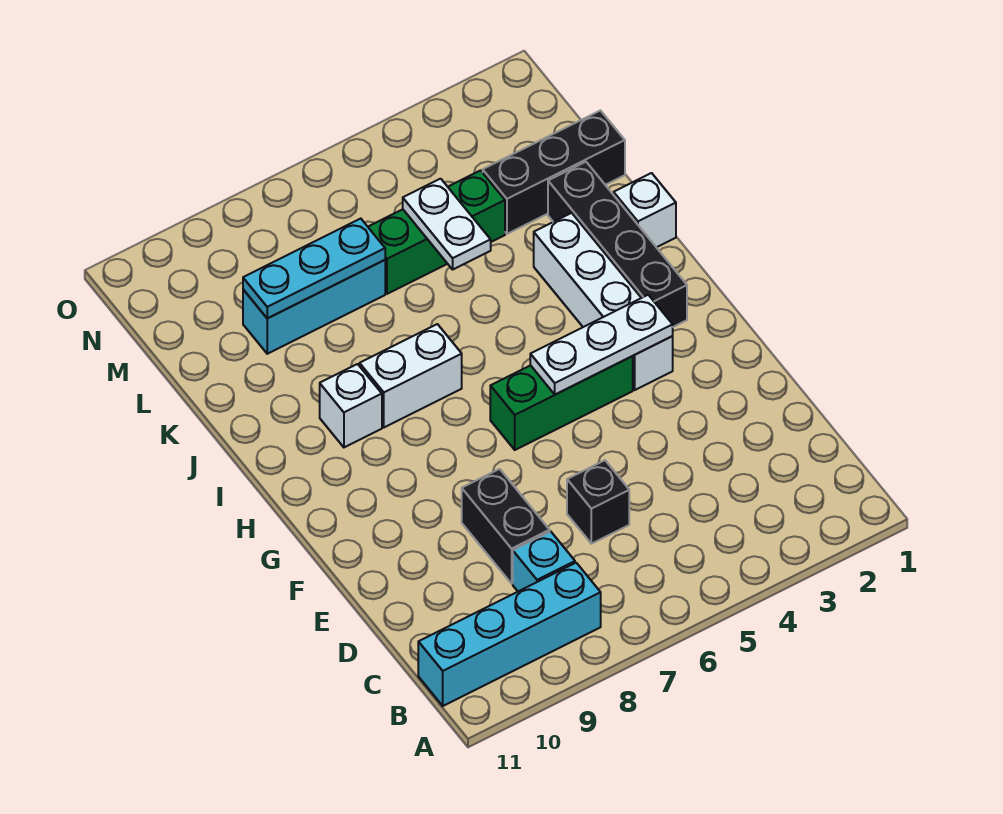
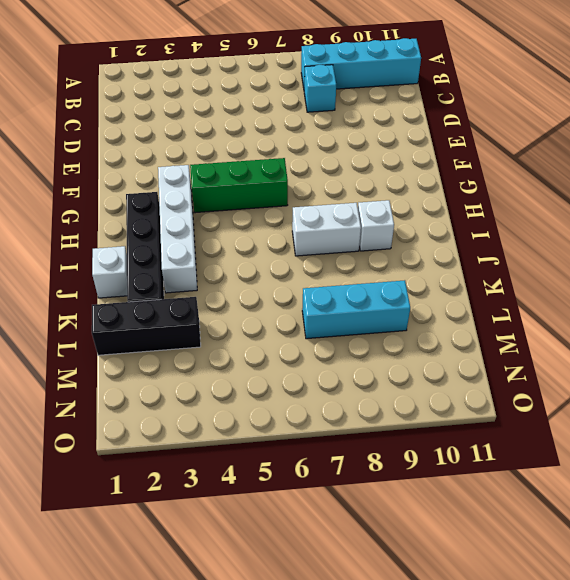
none -> black 1x1 brick [567,460,629,544]
none -> black 1x2 brick [462,469,550,584]
none -> green 1x3 brick [368,170,505,294]

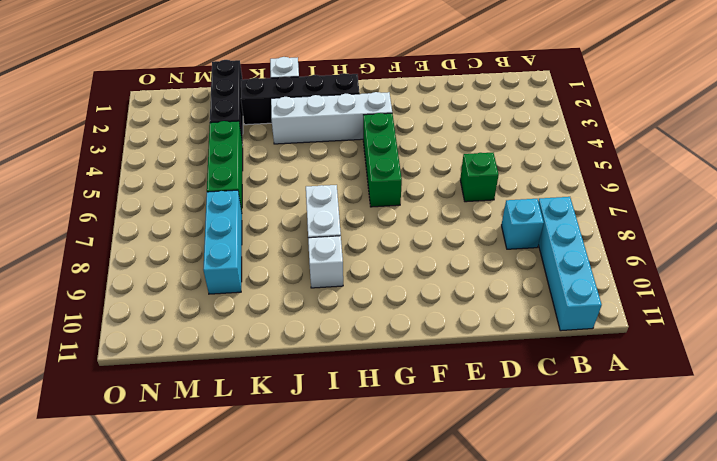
green 1x1 brick [460,153,499,202] -> black 1x1 brick [567,460,629,544]
none -> black 1x2 brick [462,469,550,584]
none -> white 1x3 plate [530,295,673,395]
none -> white 1x2 plate [403,179,491,269]

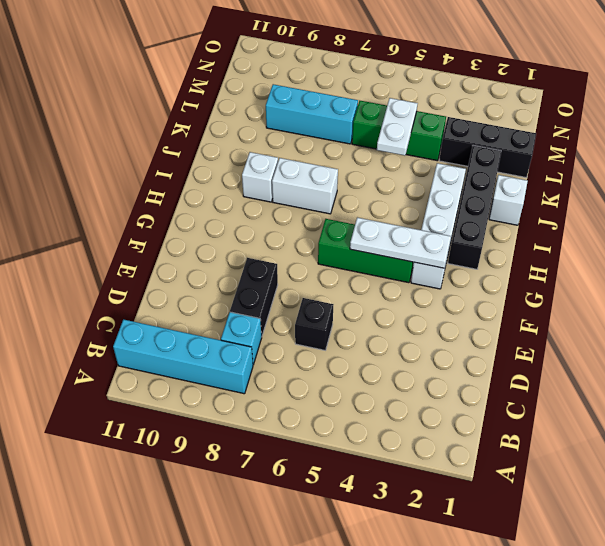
none -> cyan 1x3 plate [243,219,385,318]

